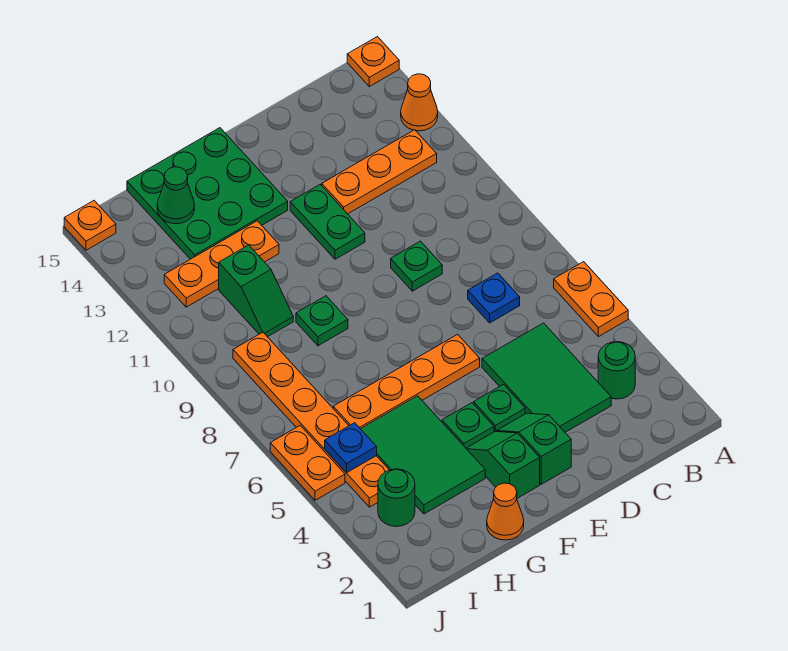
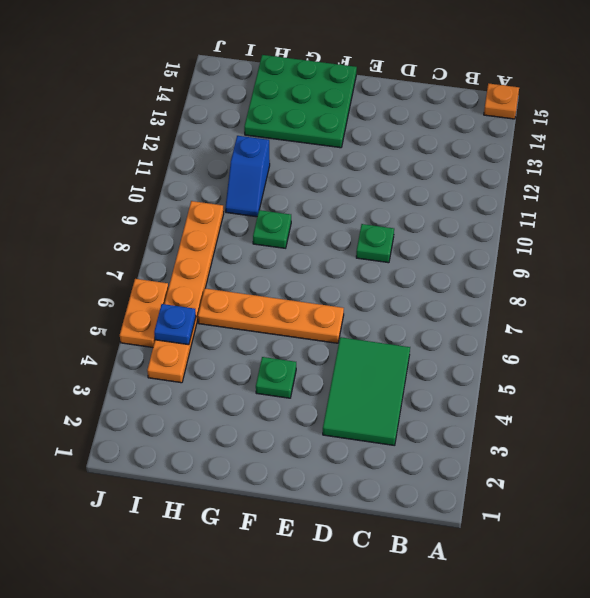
blue 1x2 slope [225,136,270,217] -> green 1x2 slope [219,245,293,337]
none -> orange 1x2 plate [554,262,628,337]
none -> orange 1x1 cone [401,74,438,131]
none -> green 1x1 round brick [598,342,635,399]

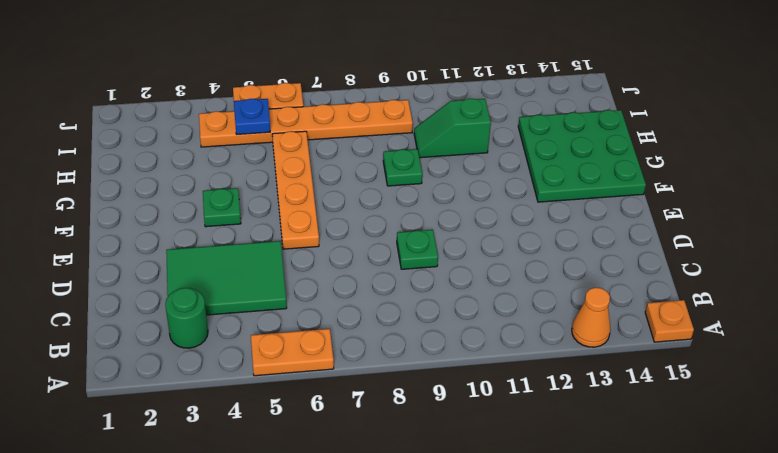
none -> orange 1x3 plate [322,130,437,214]
none -> blue 1x1 plate [468,273,520,323]
none -> green 1x2 slope [497,413,571,484]

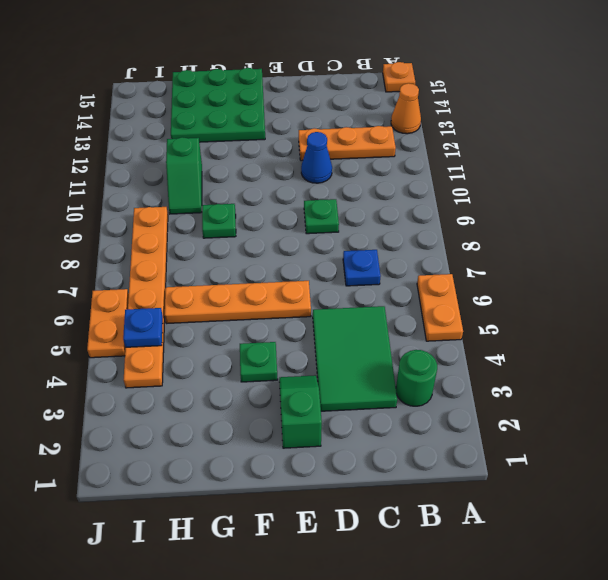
blue 1x1 cone [301,132,332,183] -> none
none -> green 1x1 plate [474,385,525,432]
none -> green 1x2 plate [290,185,365,259]
none -> green 1x2 slope [466,432,540,498]

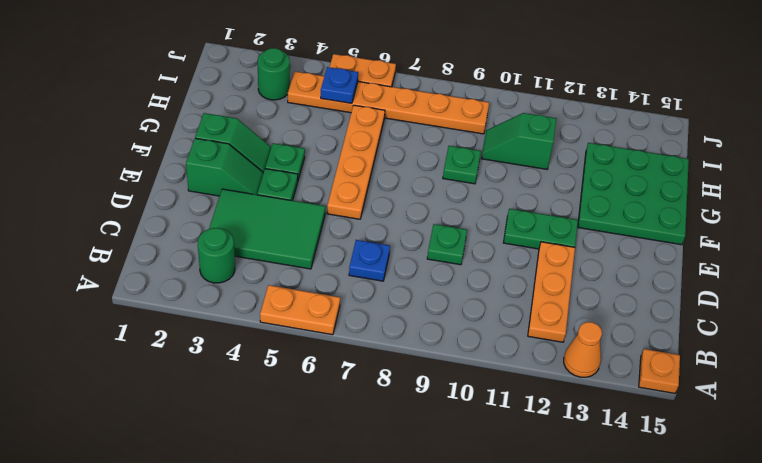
none -> orange 1x1 cone [487,483,524,540]
none -> green 2x3 tile [361,396,485,514]
none -> orange 1x3 plate [164,221,279,307]

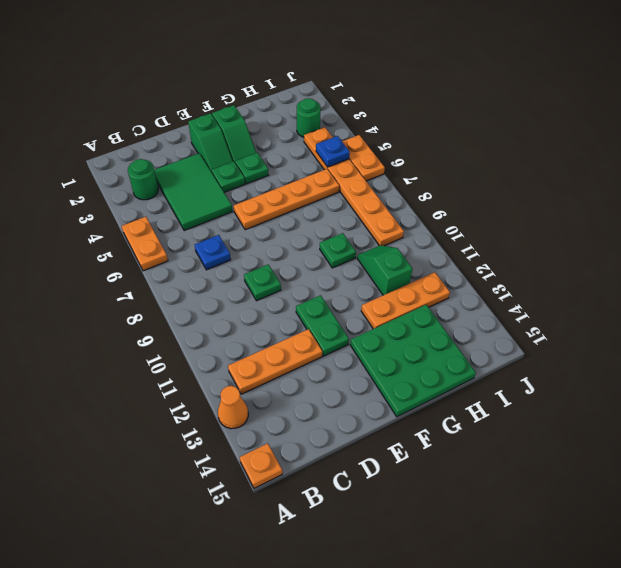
none -> orange 1x1 cone [487,483,524,540]
none -> green 2x3 tile [361,396,485,514]
none -> orange 1x1 plate [64,201,116,250]

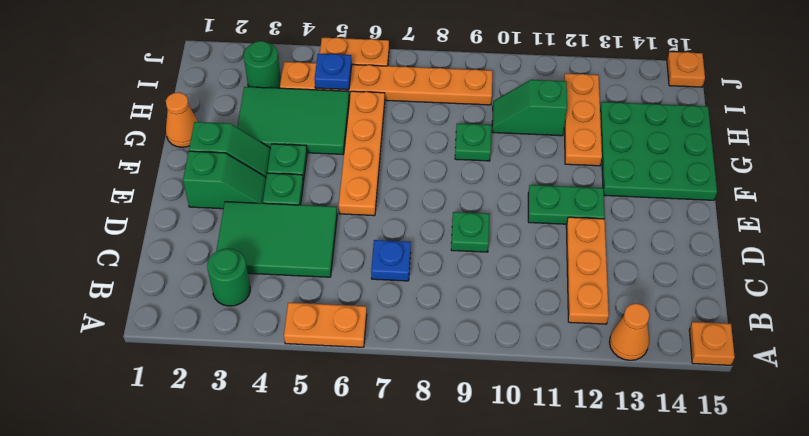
none -> green 1x1 cone [157,167,194,224]

